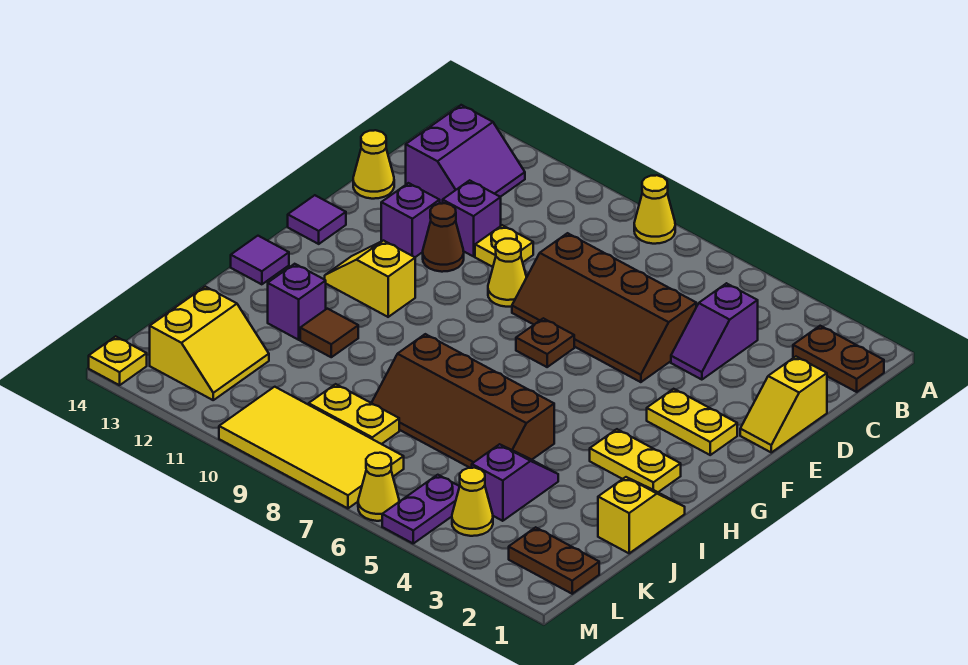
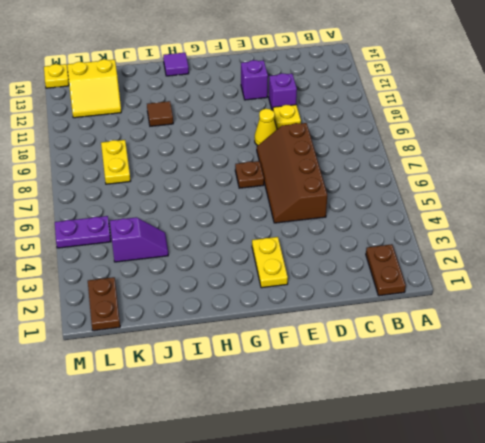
none -> yellow 1x1 cone [634,175,675,244]
none -> purple 2x2 slope [406,105,525,204]
none -> purple 1x2 slope [671,283,758,380]
none -> yellow 1x2 slope [740,357,827,452]

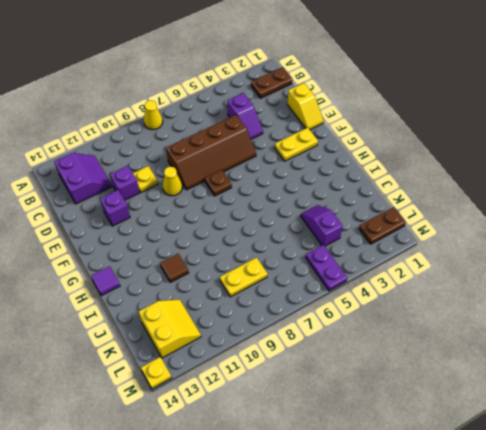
none -> yellow 1x1 cone [353,130,394,199]
none -> brown 1x1 cone [423,203,464,272]
none -> purple 1x1 tile [288,195,346,244]
none -> yellow 1x2 slope [325,241,415,317]

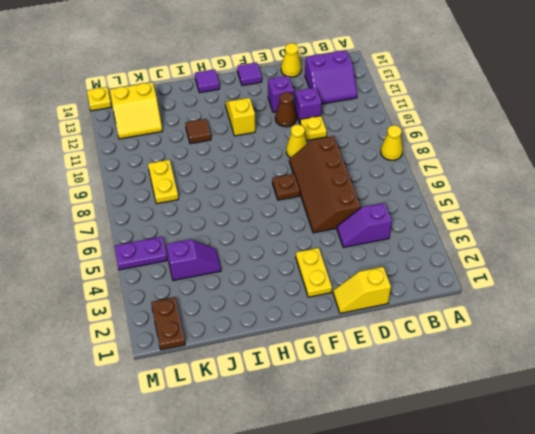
none -> brown 1x2 plate [793,326,884,392]
none -> yellow 1x2 plate [590,429,681,492]
none -> yellow 1x2 slope [598,477,685,553]
none -> brown 2x4 slope [372,334,554,468]

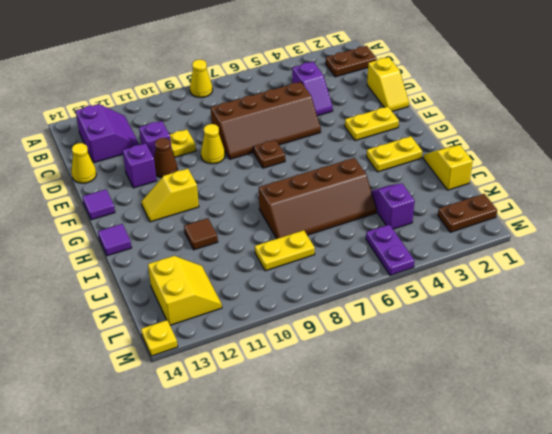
none -> purple 1x1 brick [268,264,326,340]
none -> yellow 1x1 cone [452,468,493,536]
none -> yellow 2x4 tile [219,387,404,508]
none -> yellow 1x1 cone [358,453,399,521]

